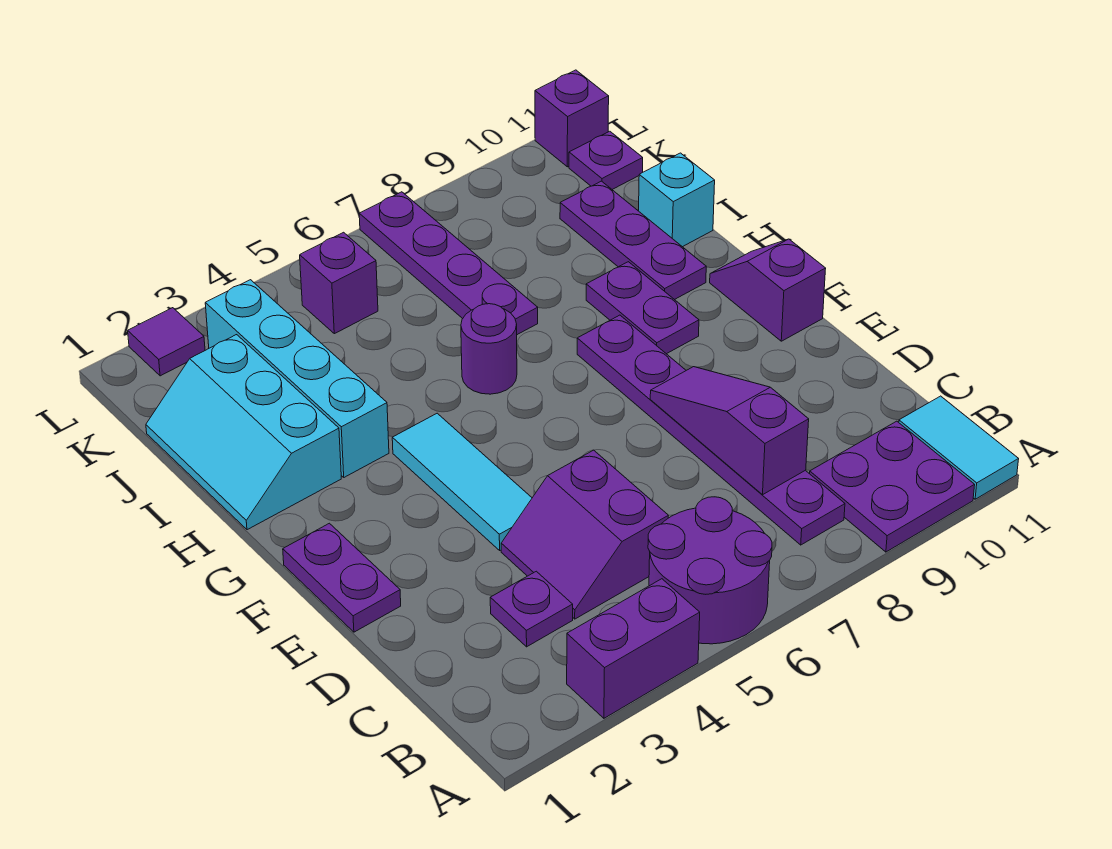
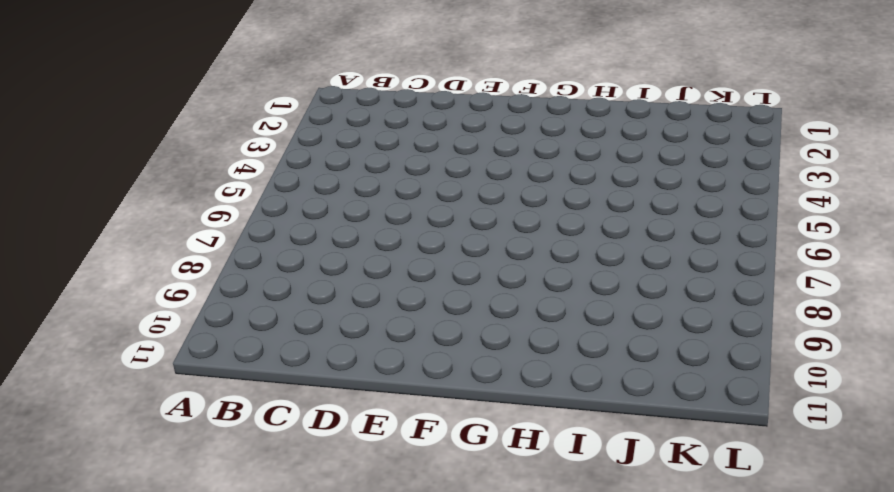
none -> purple 1x2 brick [567,579,700,718]
none -> purple 2x2 round brick [648,497,772,644]
none -> purple 2x2 plate [810,421,975,552]

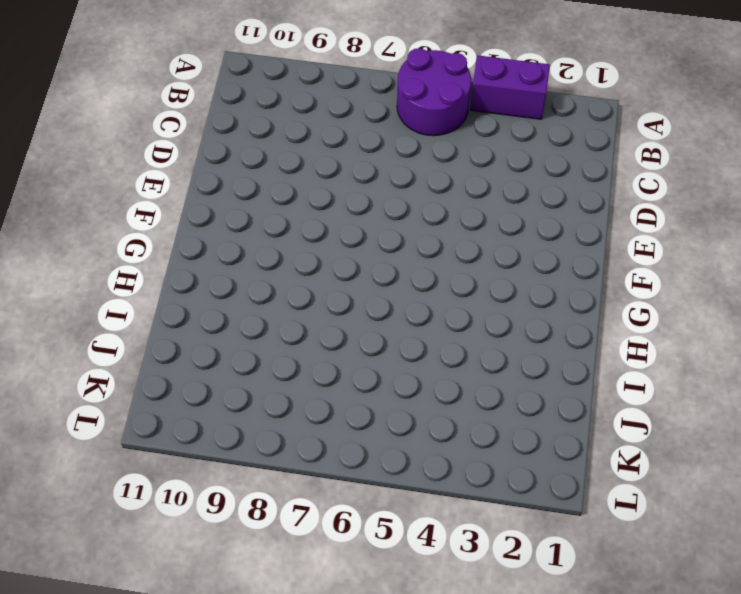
none -> purple 2x2 plate [810,421,975,552]
none -> cyan 1x2 tile [899,396,1019,499]
none -> purple 1x6 plate [577,315,845,545]

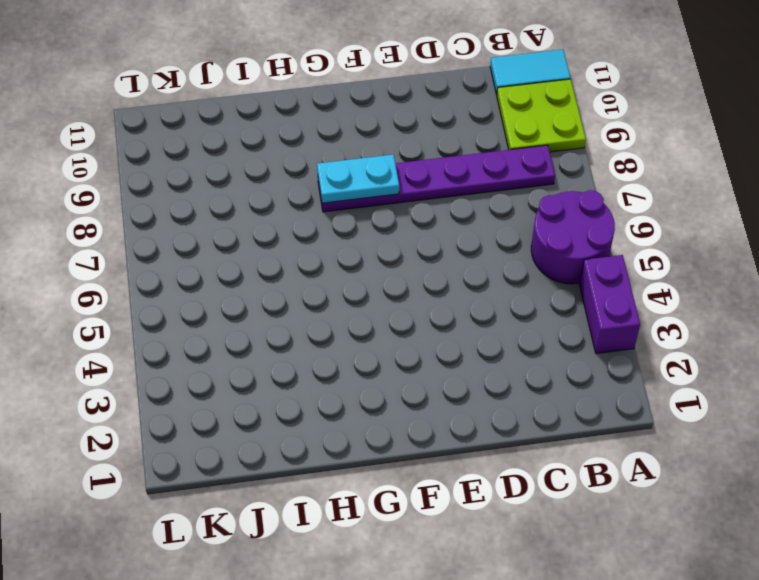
lime 2x2 plate [497,79,586,152] -> purple 2x2 plate [810,421,975,552]
cyan 1x2 plate [317,155,399,203] -> none
none -> purple 1x1 plate [490,571,573,647]
none -> purple 2x2 slope [501,450,669,619]
none -> purple 1x2 plate [283,523,401,632]

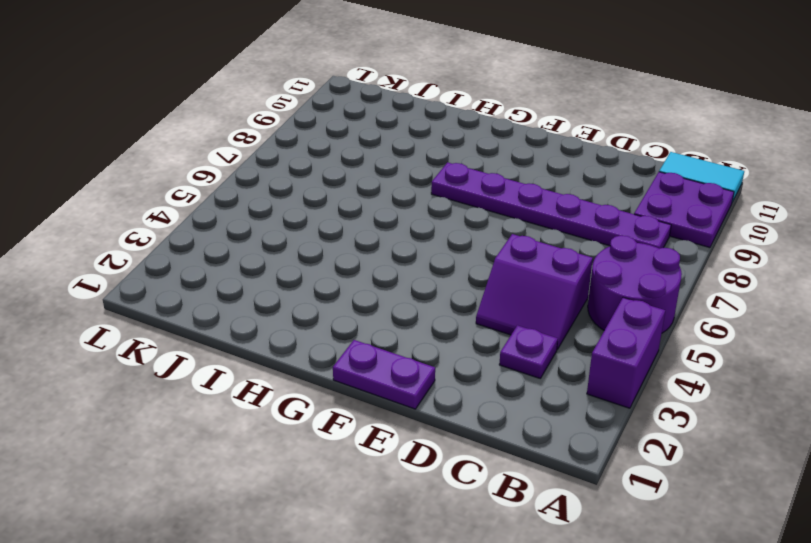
none -> cyan 1x3 tile [392,413,532,550]
none -> purple 1x2 slope [710,239,826,341]
none -> purple 1x2 plate [586,262,699,354]

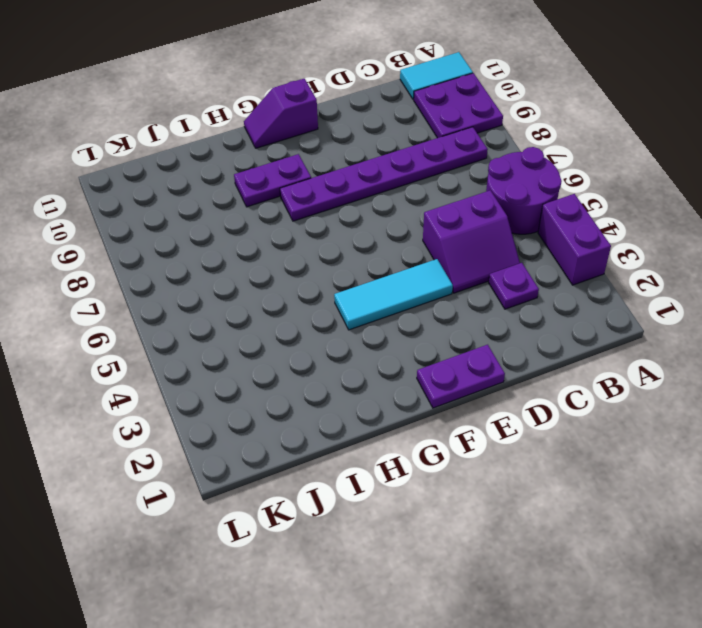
none -> cyan 2x3 slope [146,335,341,530]
none -> cyan 1x4 brick [205,280,389,477]
none -> purple 1x1 round brick [461,304,517,394]

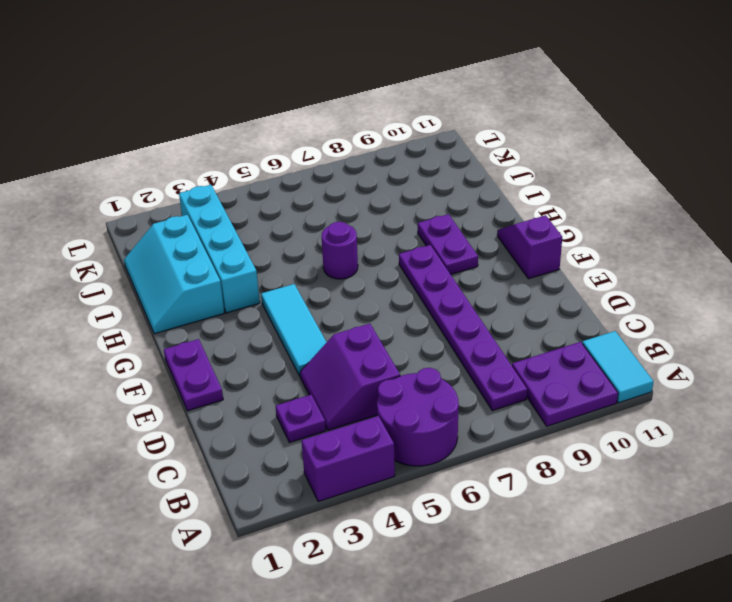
none -> purple 1x3 plate [560,181,706,300]
none -> purple 1x4 plate [359,192,538,335]
none -> cyan 1x1 brick [639,153,715,247]

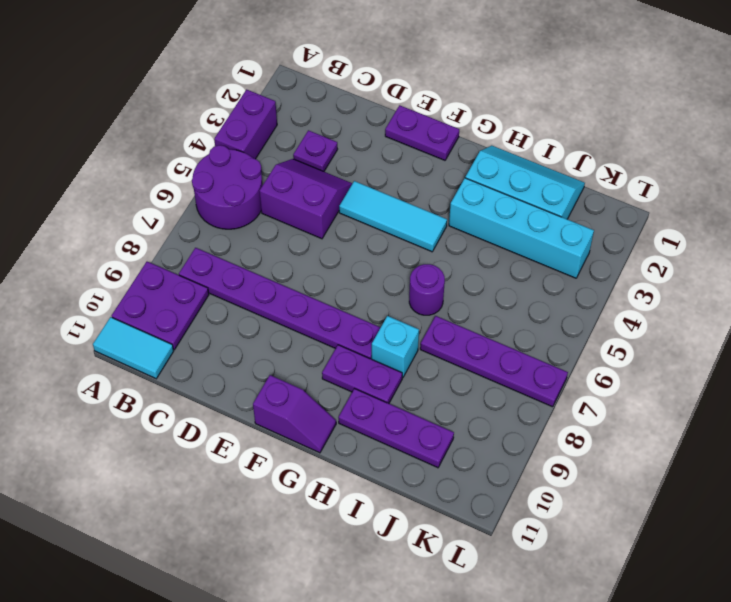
cyan 1x1 brick [372,316,419,378] -> cyan 1x1 brick moved to [639,153,715,247]
none -> purple 1x1 brick [300,232,378,334]
none -> purple 1x1 plate [569,131,643,189]
none -> purple 1x1 tile [128,308,205,376]

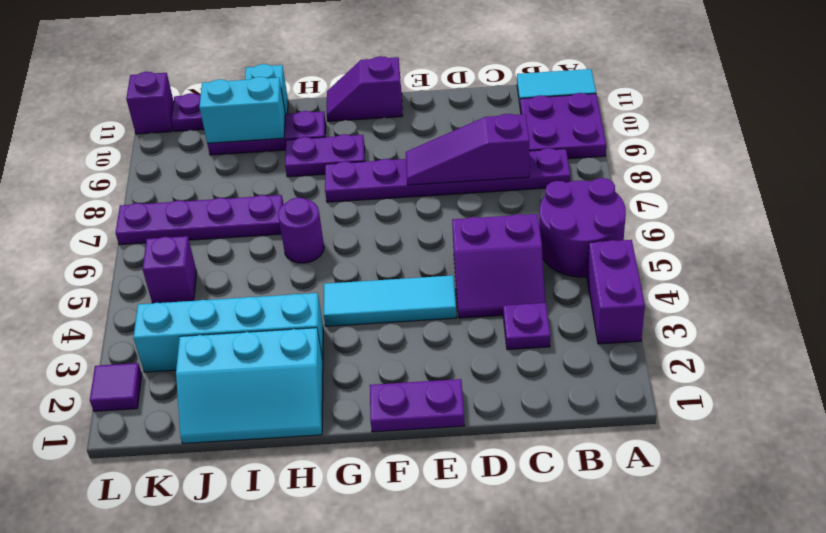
cyan 1x2 brick [199,77,285,143] -> none

